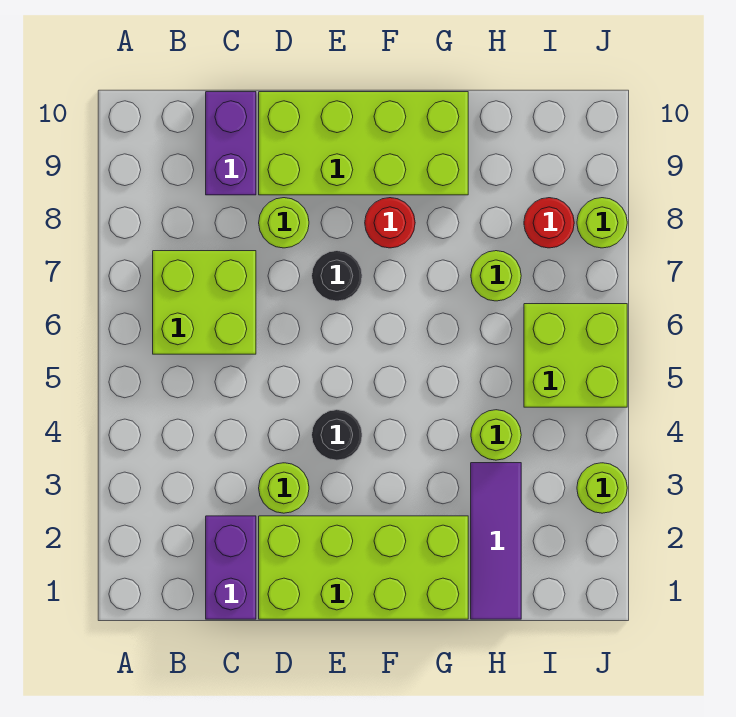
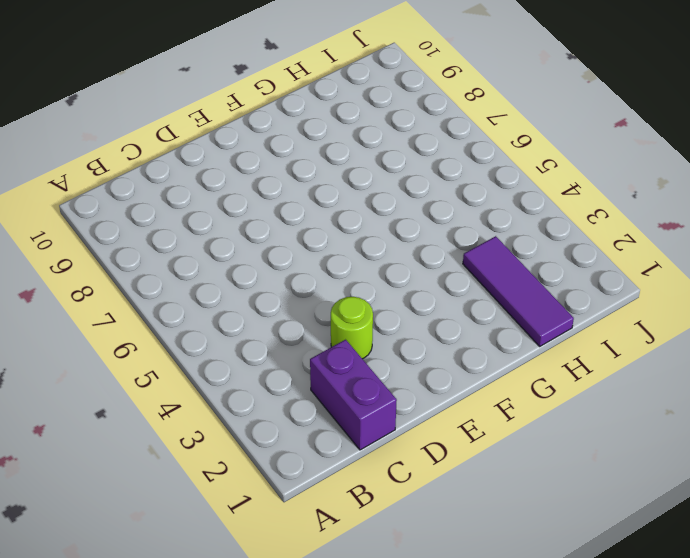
none -> lime 2x2 brick [153,251,256,354]
none -> purple 1x2 brick [206,92,256,195]
none -> lime 2x4 brick [259,516,468,619]

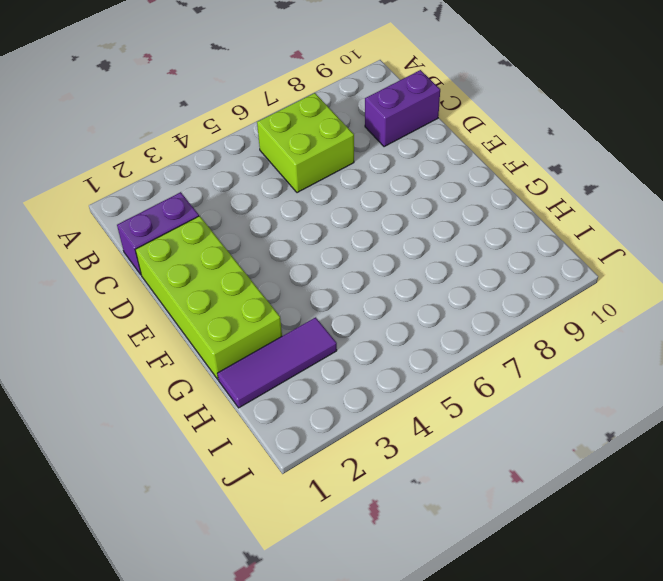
none -> lime 1x1 round brick [259,463,309,513]
none -> lime 1x1 round brick [259,198,309,248]
none -> lime 2x4 brick [259,92,468,195]

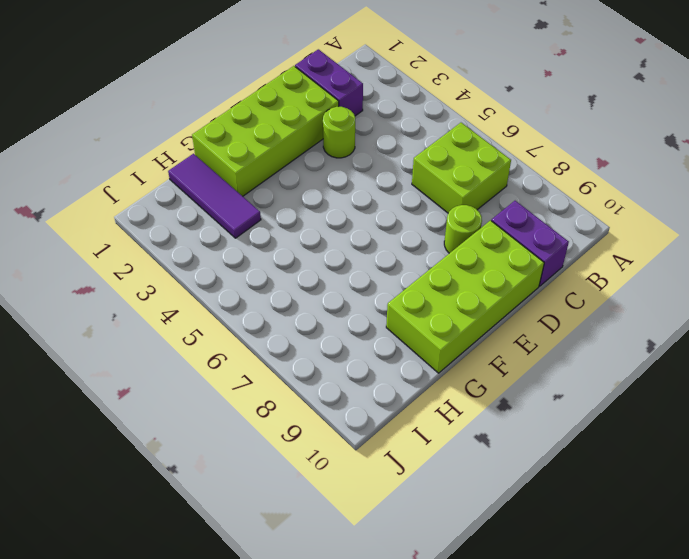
none -> black 1x1 round brick [312,410,362,460]
none -> black 1x1 round brick [312,251,362,301]
none -> red 1x1 round brick [365,198,415,248]

